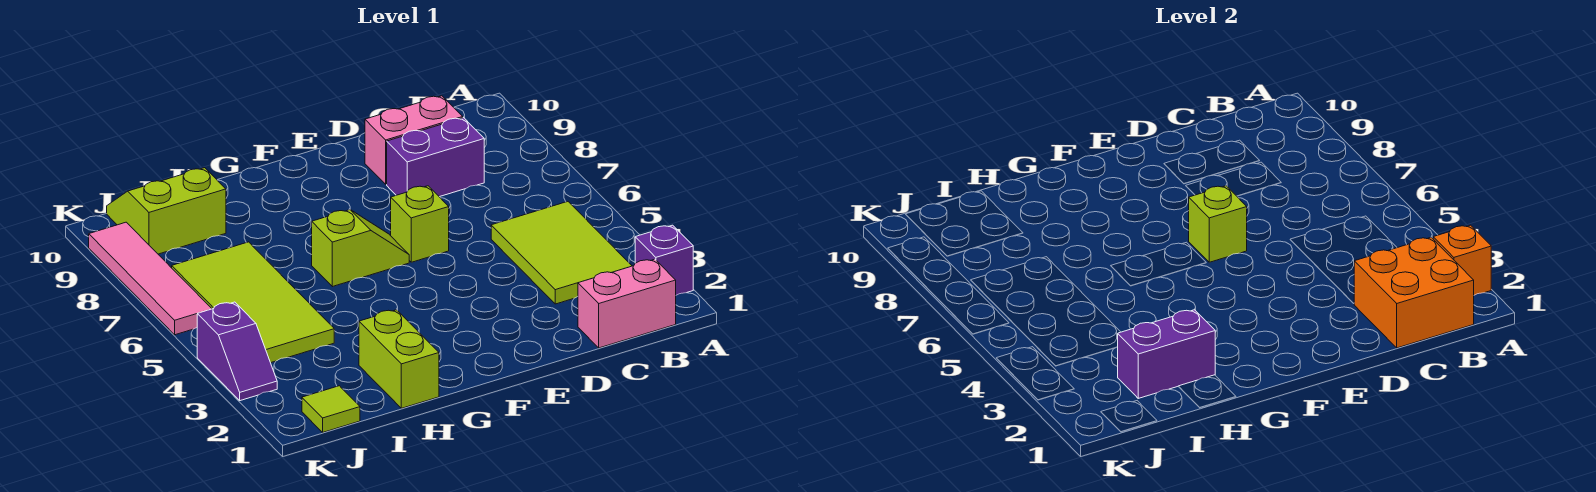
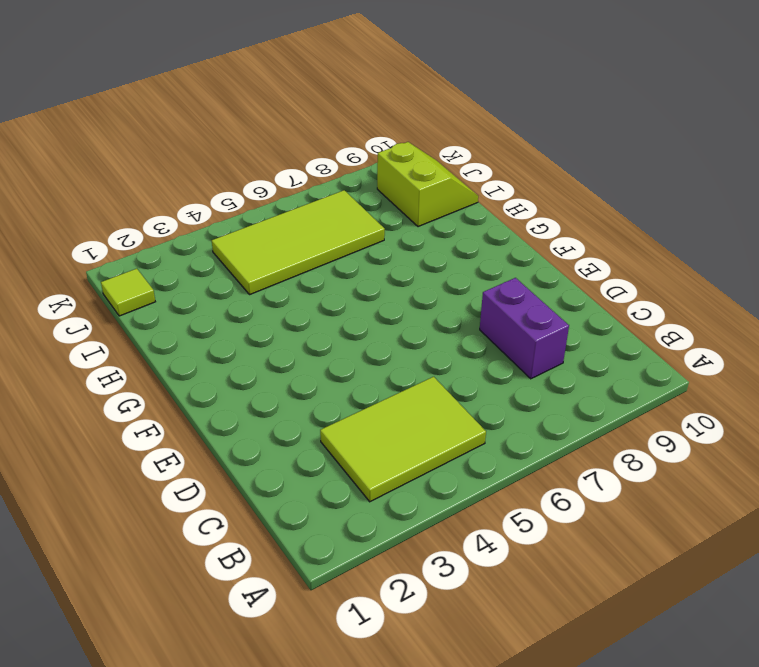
none -> purple 1x1 brick [635,225,693,295]
none -> pink 1x2 brick [578,259,676,348]
none -> pink 1x2 brick [365,96,463,184]

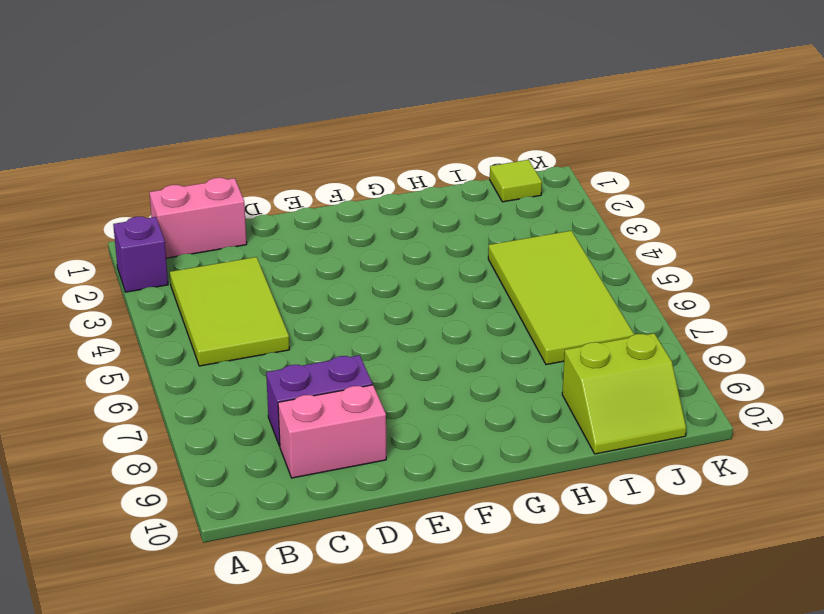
none -> lime 1x1 brick [391,186,449,262]
none -> lime 1x2 slope [312,210,409,287]
none -> lime 1x2 brick [359,310,439,408]

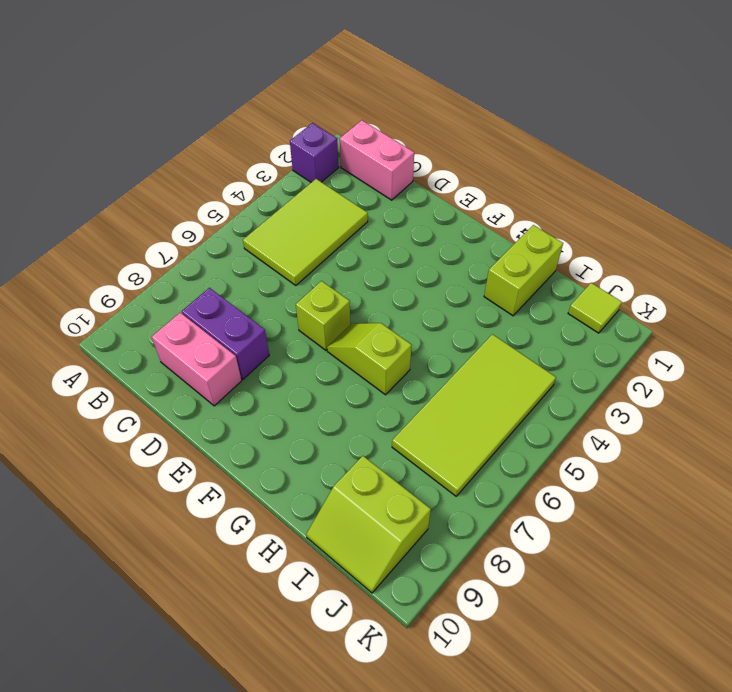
none -> purple 1x2 slope [197,302,277,401]
none -> pink 1x4 tile [89,222,212,335]
none -> orange 1x1 brick [1433,225,1491,295]

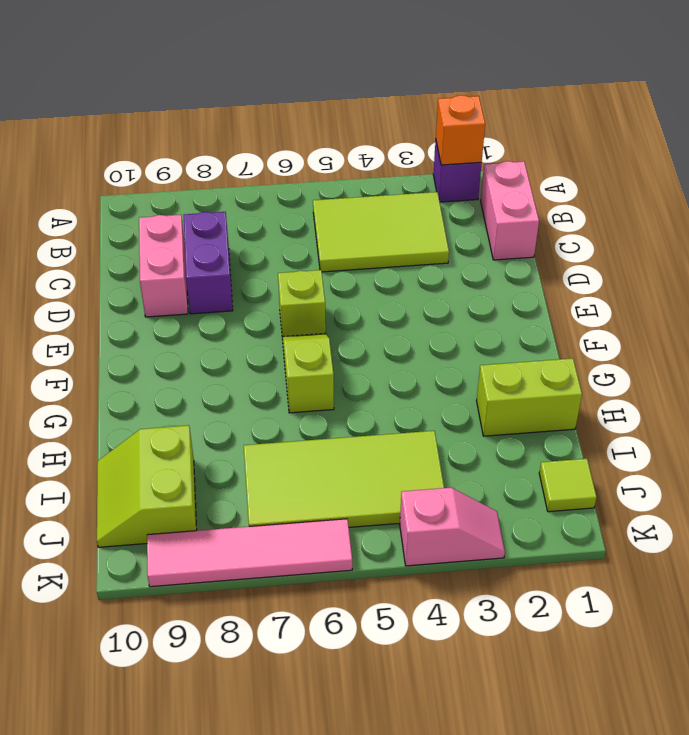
pink 1x2 slope [400,488,505,566] -> purple 1x2 slope [197,302,277,401]
none -> orange 2x2 brick [1354,237,1474,348]
none -> lime 1x1 brick [1189,186,1247,262]
none -> purple 1x2 brick [1118,310,1215,398]

